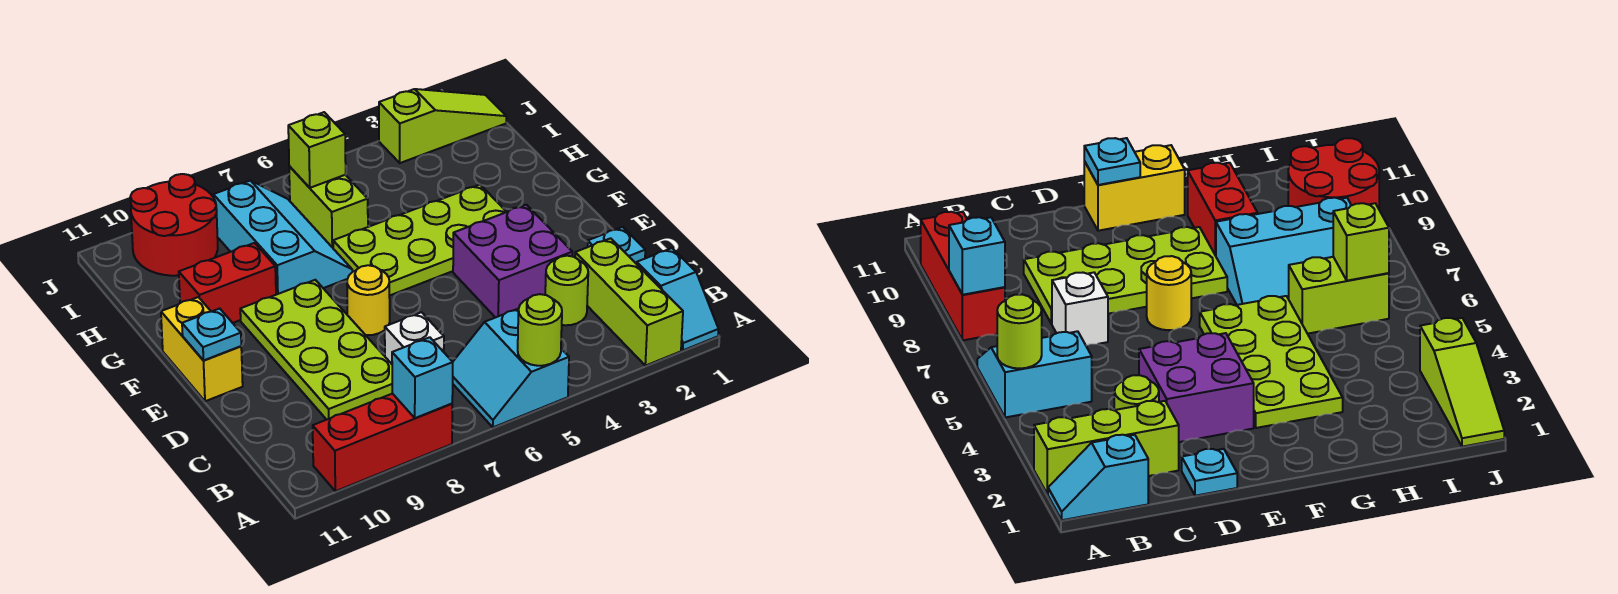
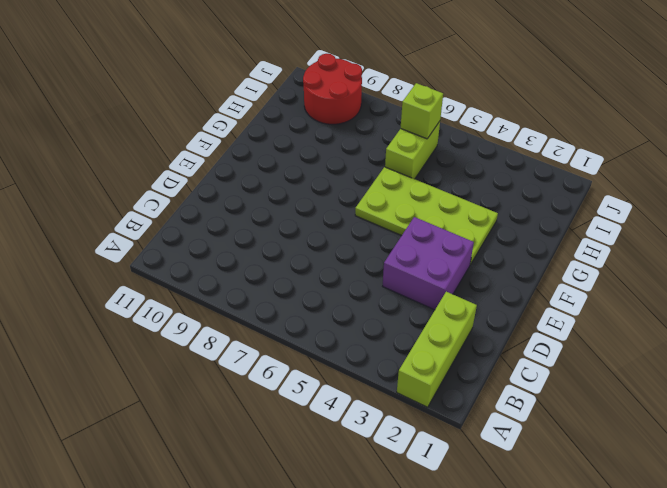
none -> cyan 1x2 slope [637,248,718,350]
none -> cyan 2x2 slope [453,309,569,427]
none -> red 1x3 brick [313,394,452,491]

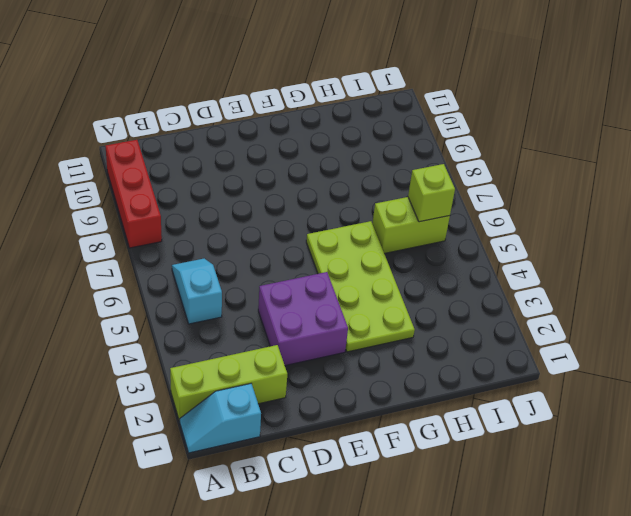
cyan 1x2 slope [172,258,222,324] -> cyan 2x2 slope [453,309,569,427]
none -> lime 1x1 round brick [545,256,588,325]
none -> white 1x1 brick [385,312,444,364]
none -> lime 2x4 plate [240,280,392,420]

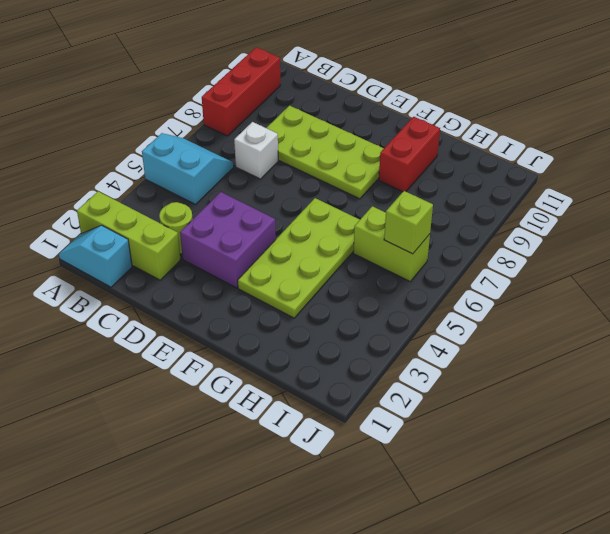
none -> cyan 1x1 plate [588,227,645,264]
none -> yellow 1x1 round brick [347,265,390,335]
none -> yellow 1x2 brick [161,297,243,401]

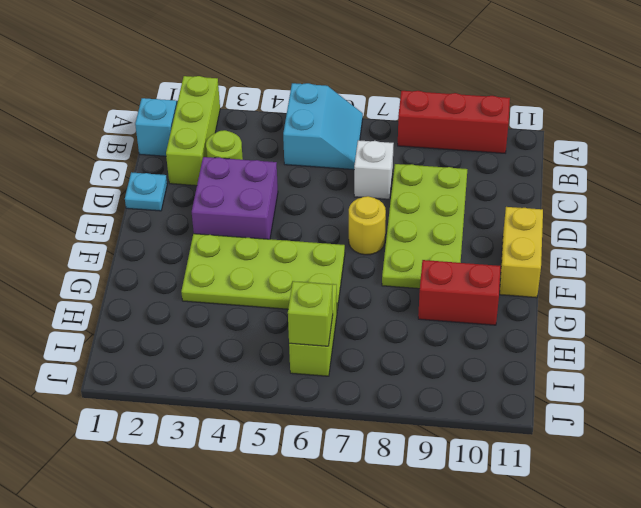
none -> cyan 2x3 slope [213,181,352,295]
none -> red 2x2 round brick [130,174,218,276]
none -> lime 1x3 slope [379,89,506,163]

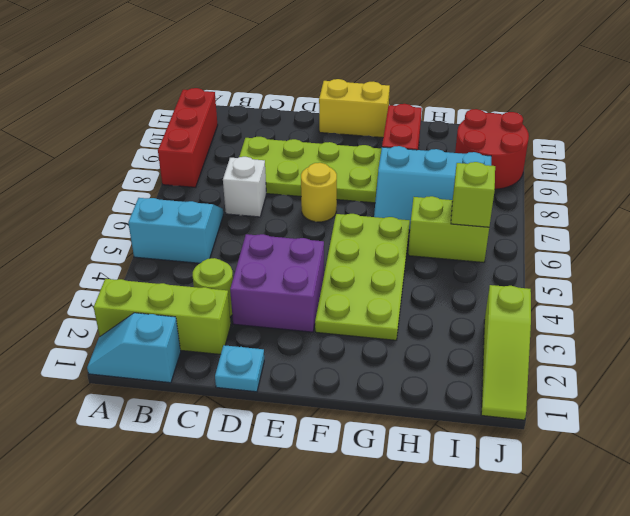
none -> lime 1x1 round brick [518,294,562,366]
none -> cyan 1x1 brick [392,337,453,418]
none -> cyan 1x1 plate [182,309,241,360]

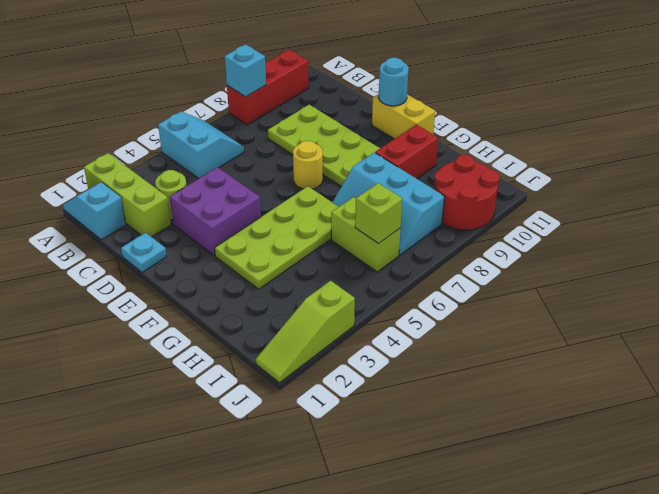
cyan 1x1 round brick [379,58,409,106] -> cyan 1x1 plate [182,309,241,360]
none -> white 1x1 brick [385,312,444,364]
none -> lime 1x1 round brick [518,294,562,366]

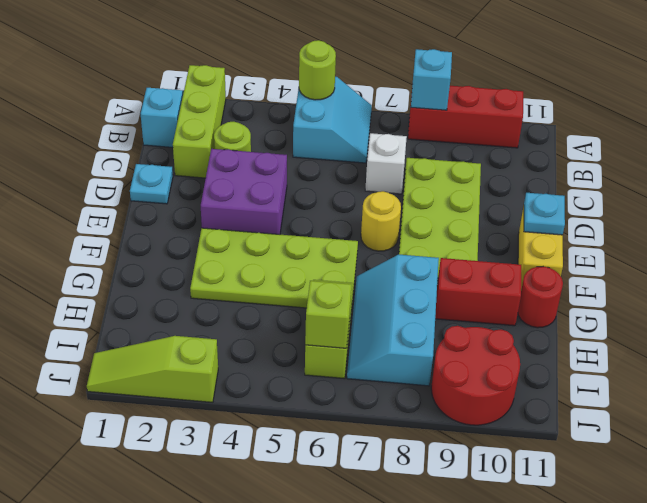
red 1x1 round brick [518,267,563,328] -> none

